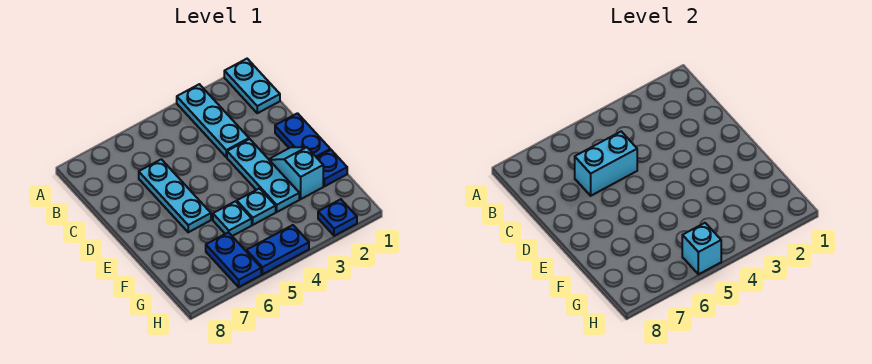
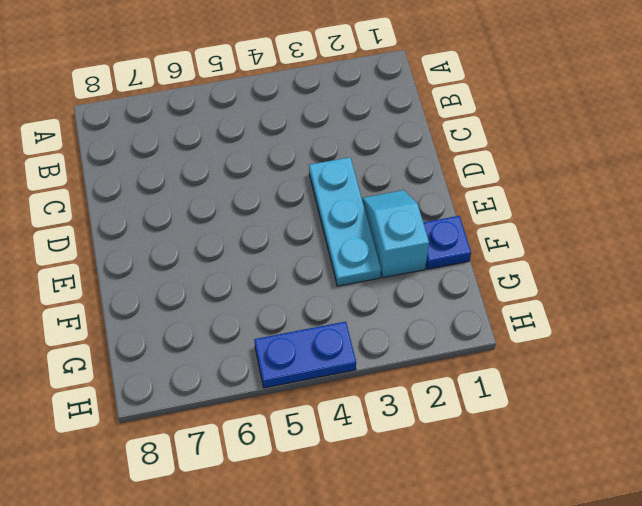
none -> cyan 1x2 plate [224,59,280,113]
none -> cyan 1x3 plate [177,84,249,157]
none -> cyan 1x3 plate [139,159,211,232]

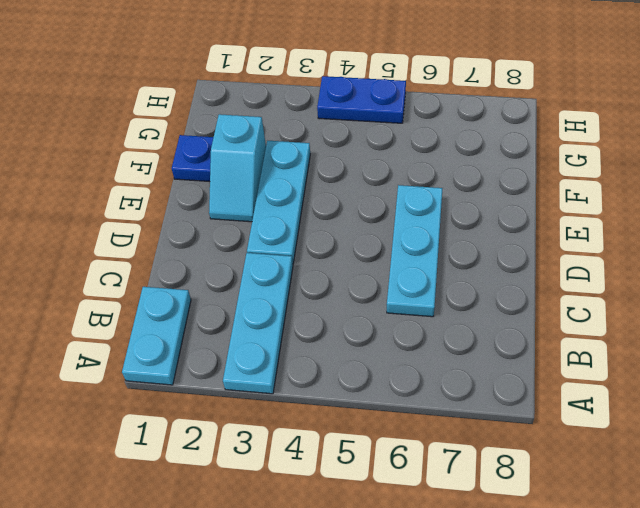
none -> blue 1x2 plate [275,113,330,157]
none -> cyan 1x1 plate [237,188,276,225]
none -> cyan 1x1 plate [213,201,252,236]

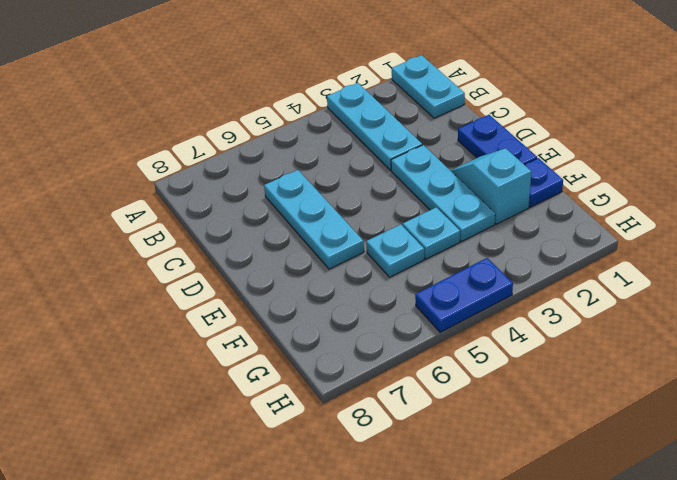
none -> blue 1x2 plate [206,232,261,287]
none -> blue 1x1 plate [318,199,357,236]
none -> cyan 1x2 brick [575,132,637,196]

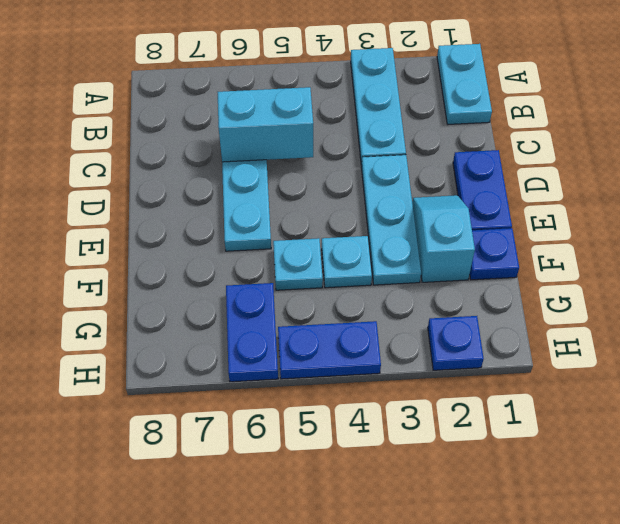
none -> cyan 1x1 brick [682,223,721,274]

